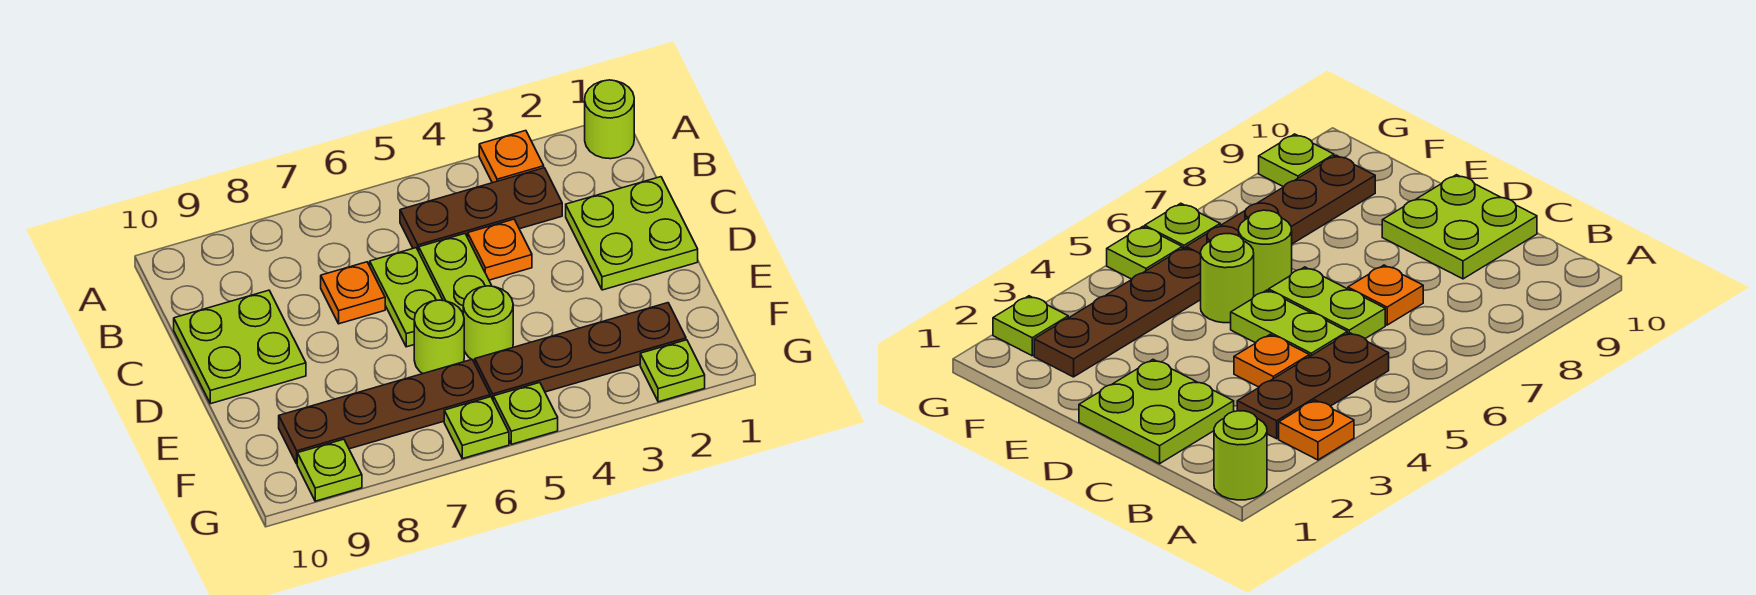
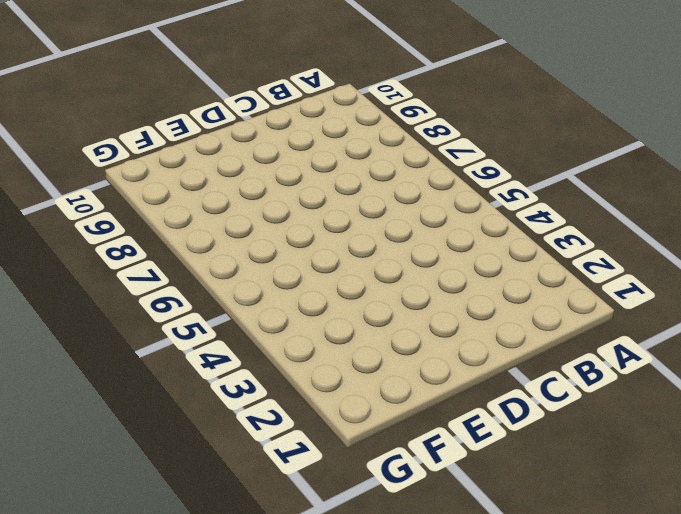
none -> lime 1x1 round brick [585,80,634,159]
none -> orange 1x1 plate [479,131,544,183]
none -> brown 1x3 plate [400,168,562,251]

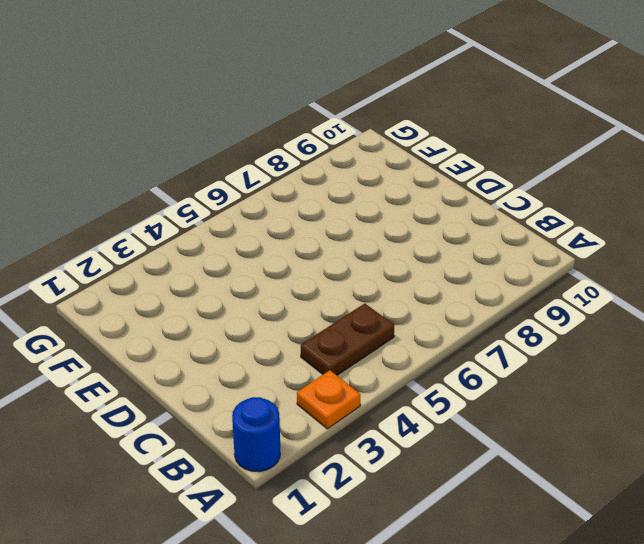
blue 1x1 round brick [232,397,280,472] -> lime 1x1 round brick [585,80,634,159]
brown 1x2 plate [301,304,394,375] -> brown 1x3 plate [400,168,562,251]
none -> lime 2x2 plate [566,177,698,290]
none -> orange 1x1 plate [468,219,532,280]
none -> lime 1x2 plate [419,234,492,312]

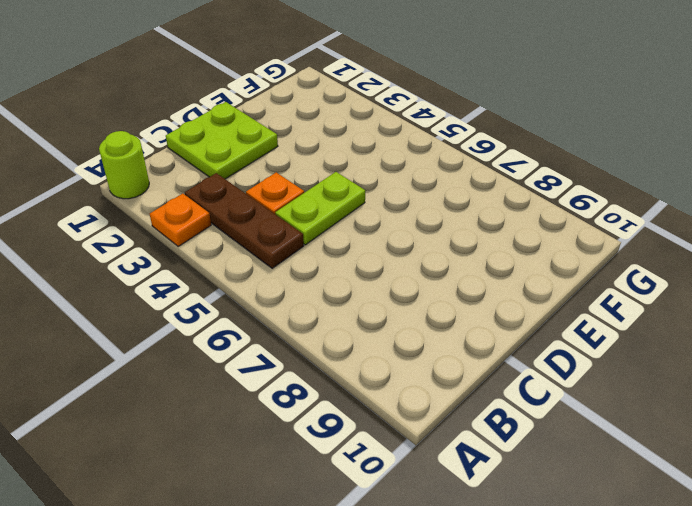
none -> lime 1x2 plate [370,248,443,347]
none -> orange 1x1 plate [321,262,385,324]
none -> lime 2x2 plate [174,290,306,404]

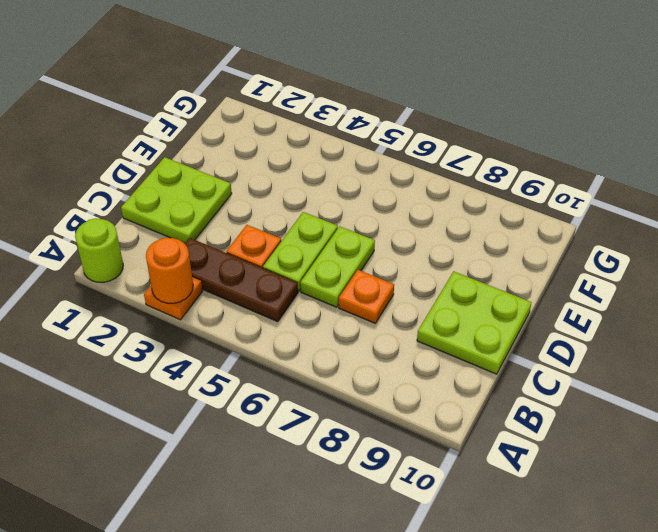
orange 1x1 round brick [146,238,193,303] -> none
none -> lime 1x1 round brick [463,286,513,361]
none -> lime 1x1 round brick [414,300,464,374]
none -> brown 1x4 plate [475,303,686,399]

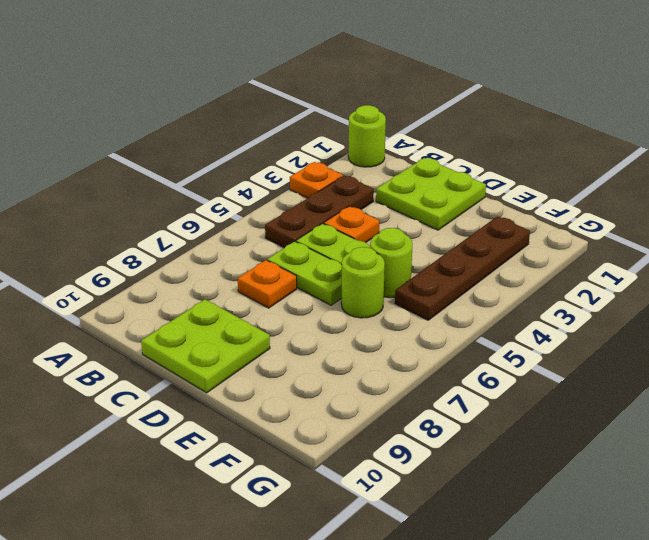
none -> brown 1x4 plate [279,359,490,464]
none -> lime 1x1 plate [640,340,705,402]
none -> lime 1x1 plate [493,383,558,444]

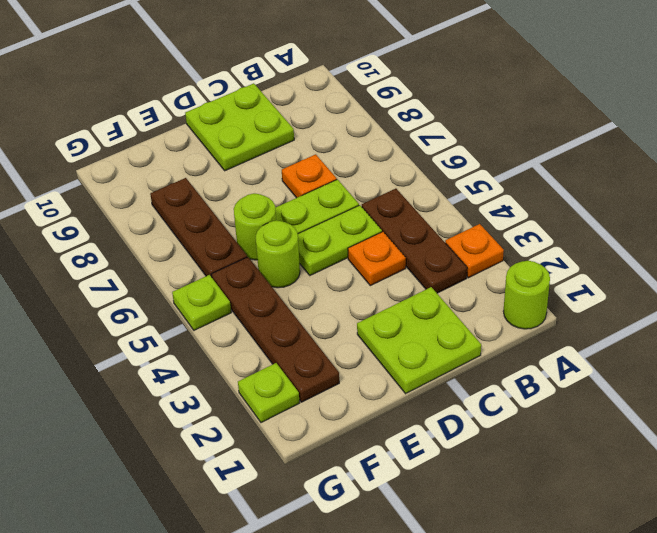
brown 1x3 plate [150,178,247,277] -> brown 1x4 plate [279,359,490,464]
none -> lime 1x1 plate [444,397,509,459]
none -> lime 1x1 plate [297,439,362,501]

